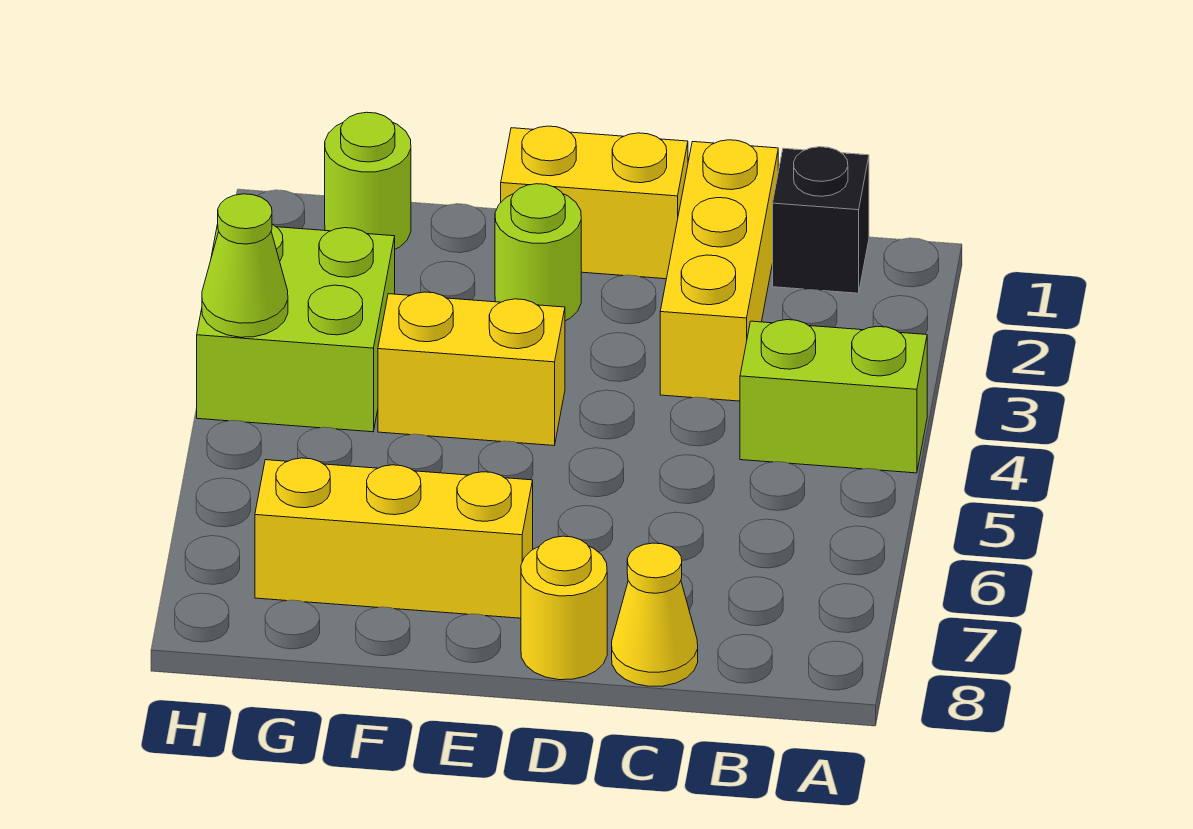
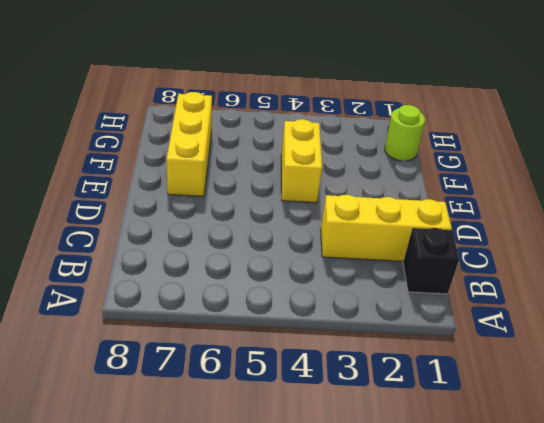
none -> lime 1x2 brick [740,320,927,473]
none -> yellow 1x1 cone [612,543,698,686]
none -> yellow 1x2 brick [501,126,688,279]

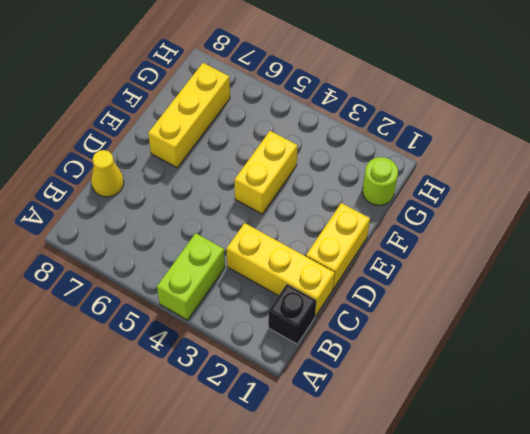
none -> yellow 1x1 round brick [521,536,607,680]
none -> lime 1x1 round brick [495,184,581,321]
none -> lime 2x2 brick [197,224,395,432]

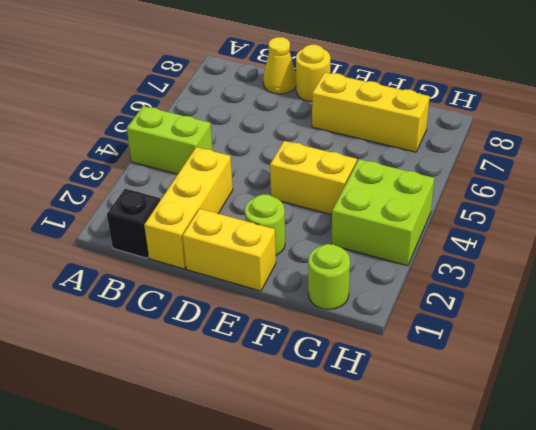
none -> lime 1x1 cone [202,194,288,337]

